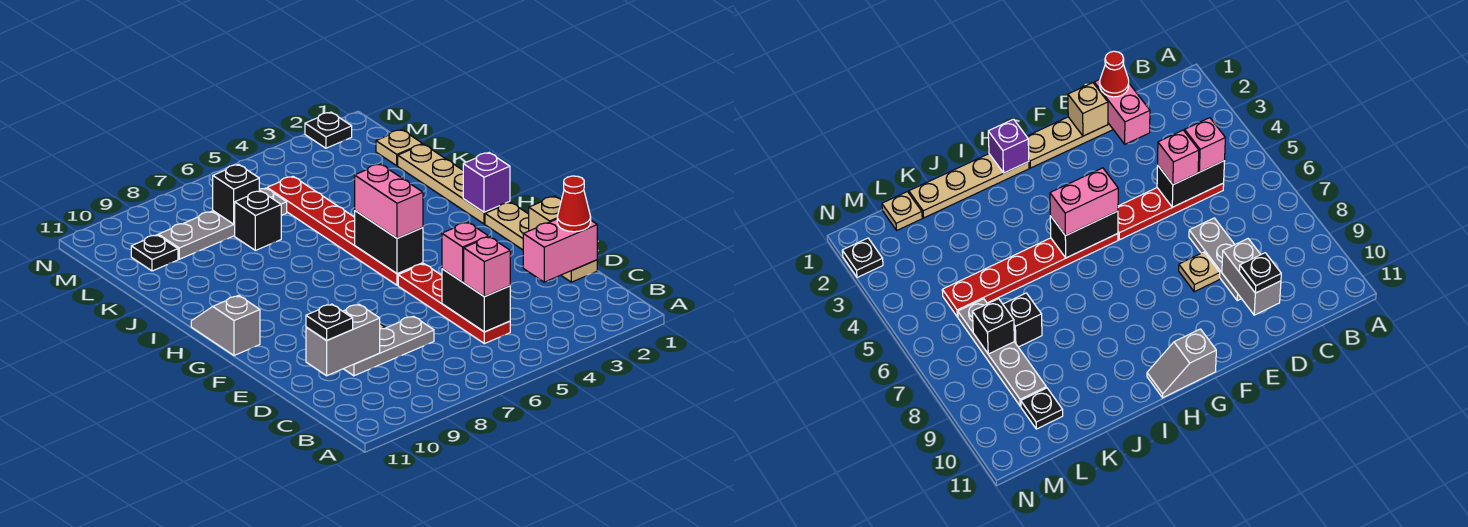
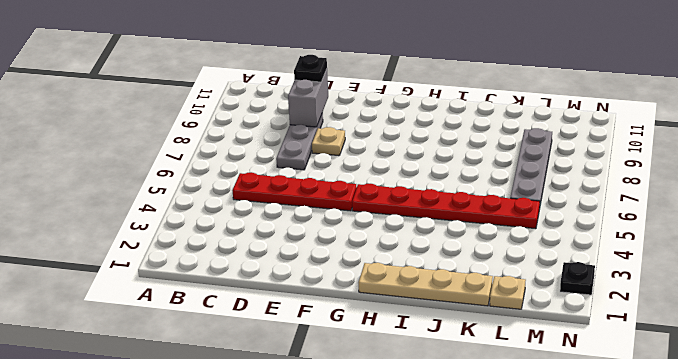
none -> tan 1x4 plate [485,202,597,282]
none -> grey 1x2 slope [191,295,260,355]
none -> black 1x1 brick [235,191,281,250]

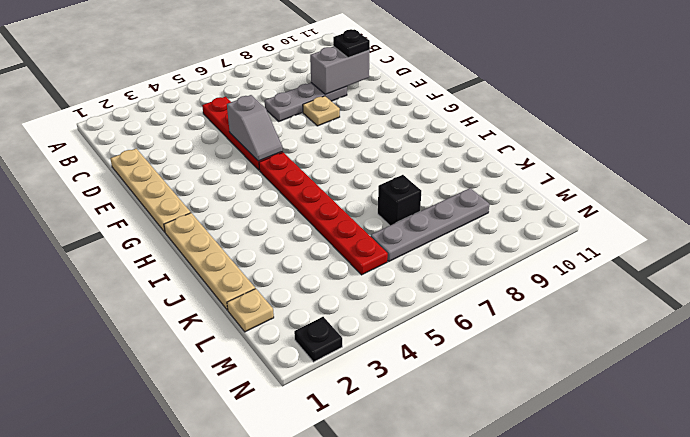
grey 1x2 slope [227,95,283,161] -> grey 1x2 slope moved to [191,295,260,355]
none -> black 1x1 plate [131,235,178,271]
none -> black 1x2 brick [442,269,510,332]
none -> pink 1x2 brick [523,219,597,282]

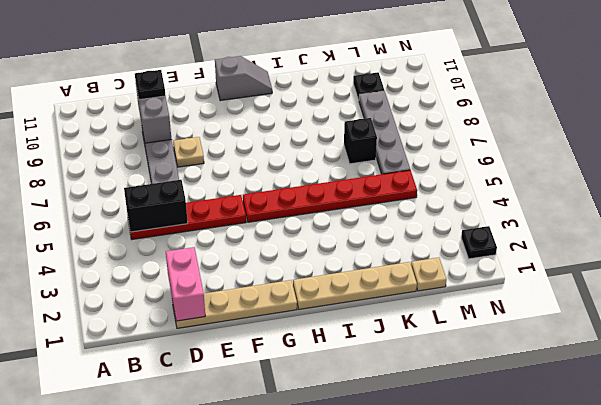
none -> tan 1x1 brick [529,196,561,231]
none -> black 1x2 brick [355,211,423,274]
none -> purple 1x1 brick [463,153,510,212]

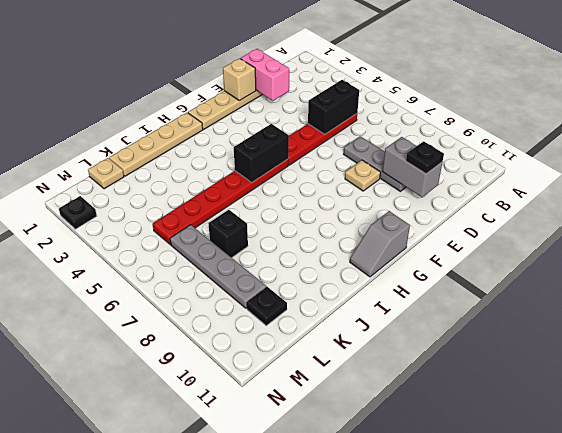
none -> purple 1x1 brick [463,153,510,212]
none -> black 1x1 brick [213,164,259,224]
none -> pink 1x1 brick [464,237,510,296]

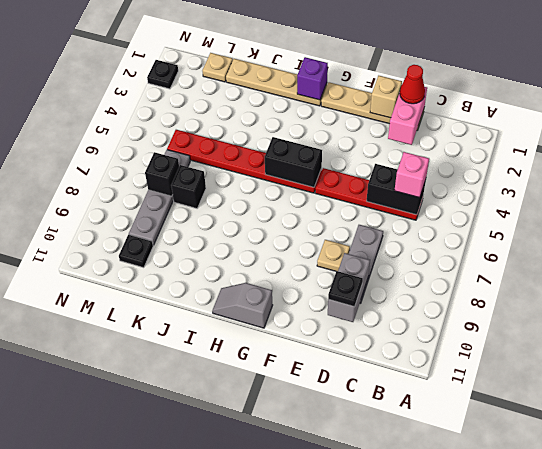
none -> pink 1x1 brick [442,222,489,282]
none -> pink 1x2 brick [355,164,423,238]

